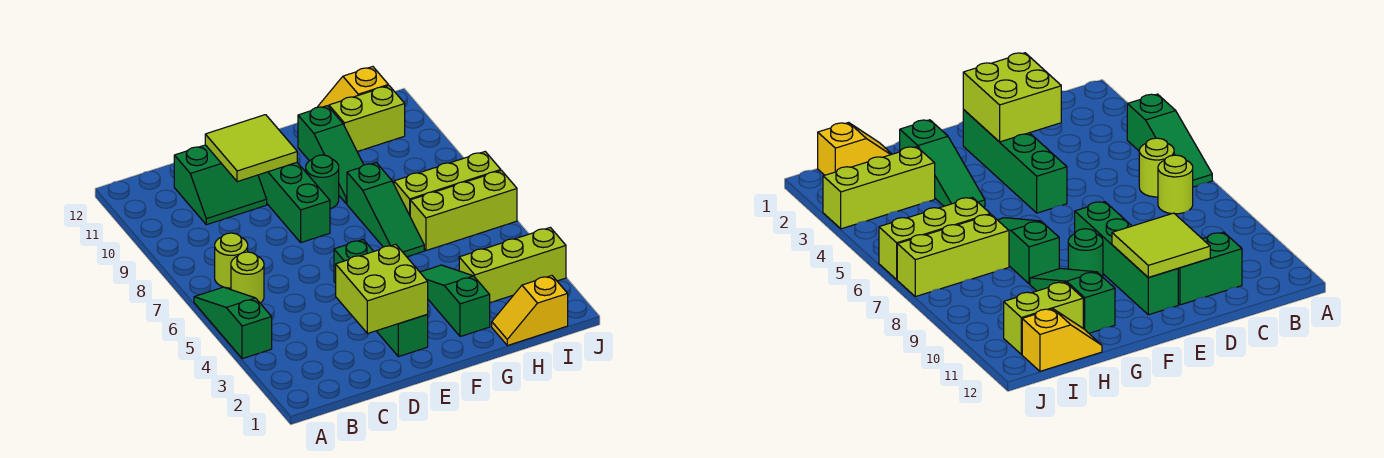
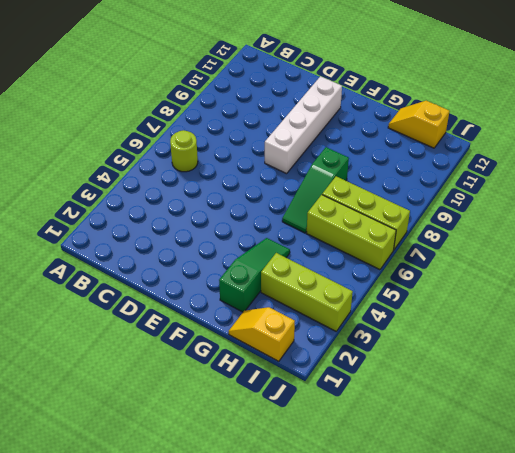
white 1x4 brick [265,76,342,174] -> green 1x4 brick [258,163,330,242]
none -> green 1x3 slope [194,287,272,359]
none -> lime 1x1 round brick [215,233,248,288]
none -> green 2x2 slope [174,145,267,225]

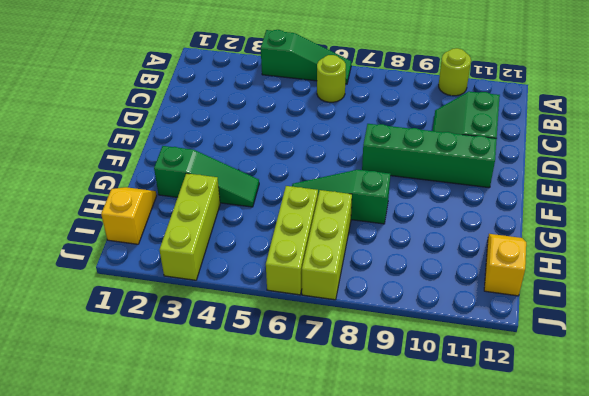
lime 1x1 round brick [439,48,471,96] -> lime 1x1 round brick moved to [215,233,248,288]
none -> green 1x4 brick [334,240,428,357]
none -> green 1x1 round brick [306,155,339,209]
none -> green 1x3 slope [298,106,364,204]

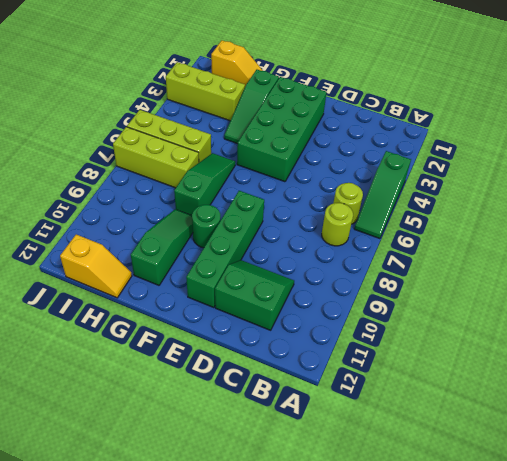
green 2x4 brick [237,77,327,182] -> green 1x4 brick [334,240,428,357]
none -> lime 1x2 brick [329,86,405,152]
none -> lime 2x2 brick [336,244,428,334]
none -> lime 2x2 tile [205,115,297,182]

